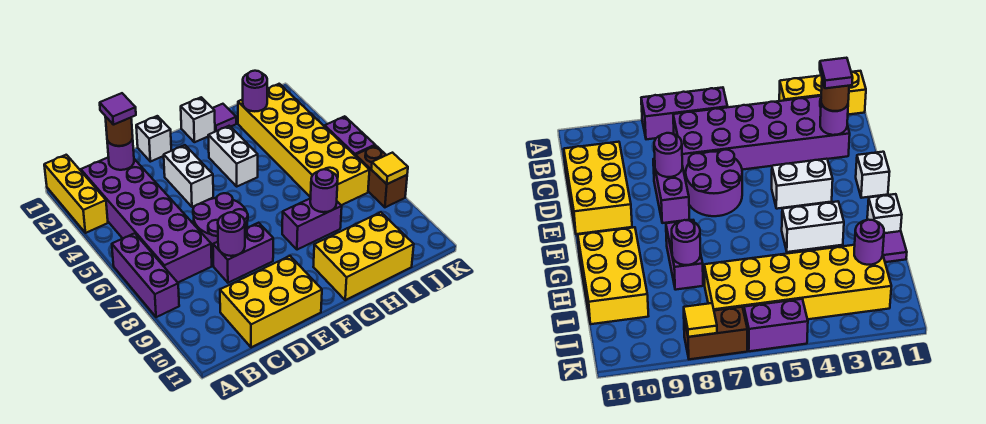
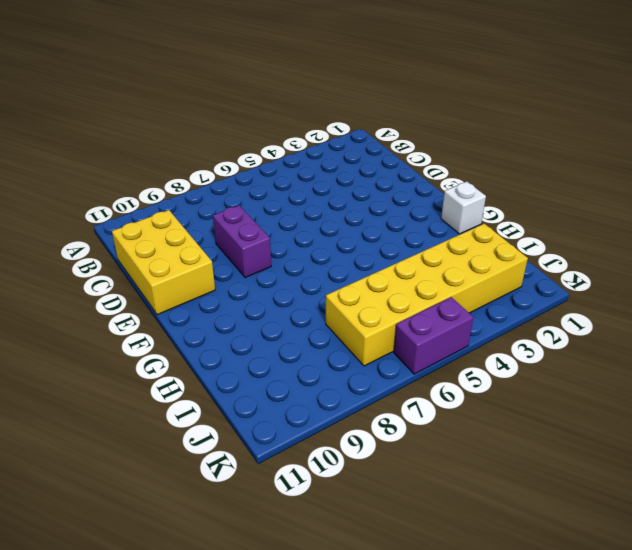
none -> yellow 1x3 brick [44,155,108,233]
none -> purple 1x3 brick [112,233,179,317]
none -> purple 2x6 brick [81,157,212,282]

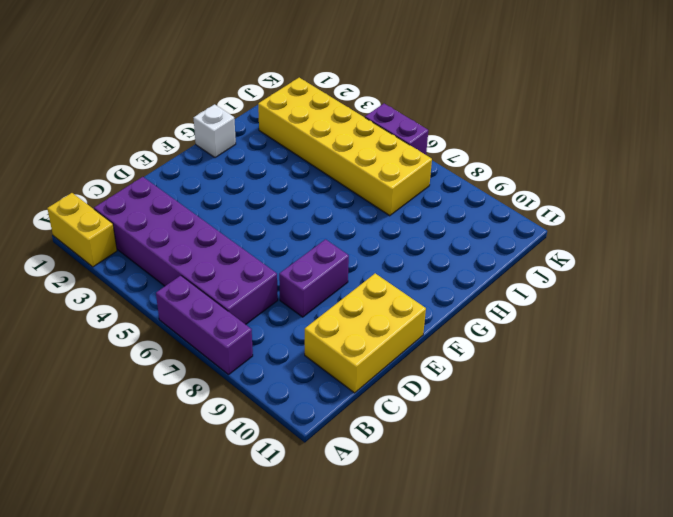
yellow 1x2 brick [47,193,117,267] -> yellow 1x3 brick [44,155,108,233]
none -> purple 2x2 round brick [193,193,248,258]
none -> white 1x1 brick [136,116,171,162]
none -> white 1x2 brick [164,145,213,207]

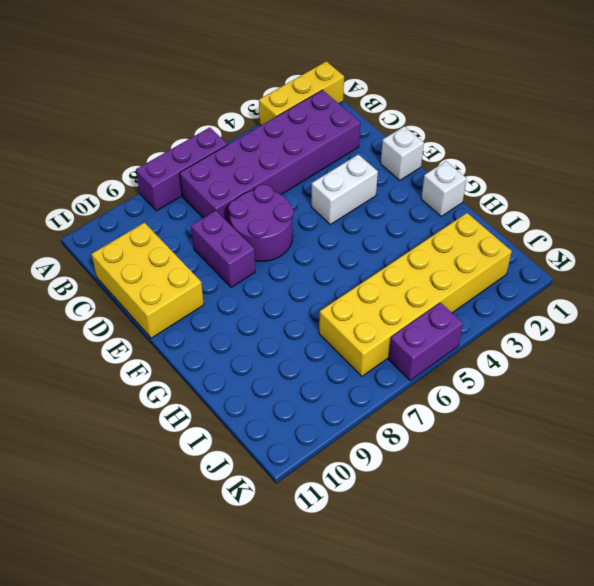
none -> white 1x2 brick [208,126,258,186]
none -> purple 1x2 brick [282,198,342,250]
none -> yellow 2x3 brick [313,212,414,300]

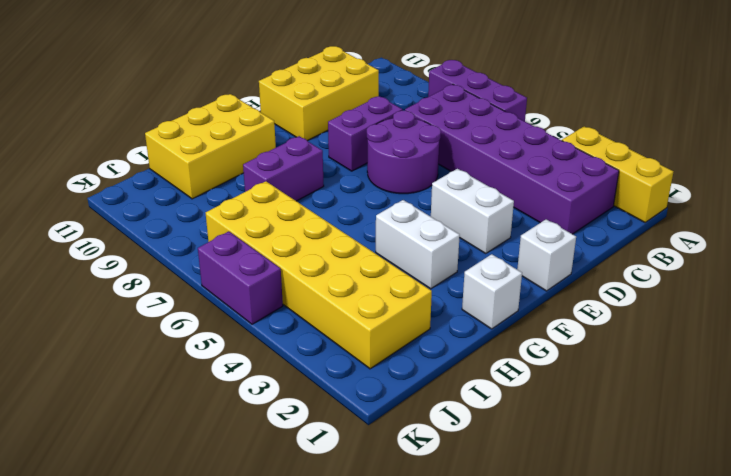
none -> purple 1x1 tile [213,104,236,132]
none -> brown 1x2 brick [355,146,407,207]
none -> purple 1x1 round brick [107,139,134,170]

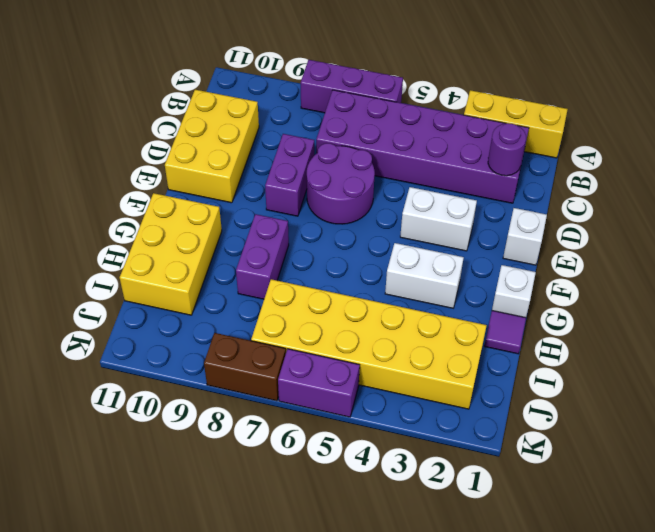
none -> purple 1x1 round brick [218,212,245,256]
none -> purple 1x1 round brick [310,169,338,212]
none -> purple 1x1 round brick [243,71,267,111]

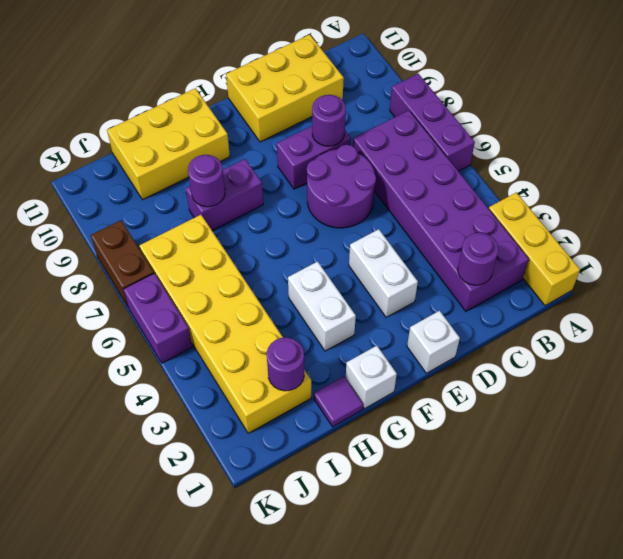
none -> yellow 1x1 tile [371,153,408,184]
none -> brown 1x1 round brick [105,116,133,146]
none -> purple 1x1 tile [100,93,136,125]

